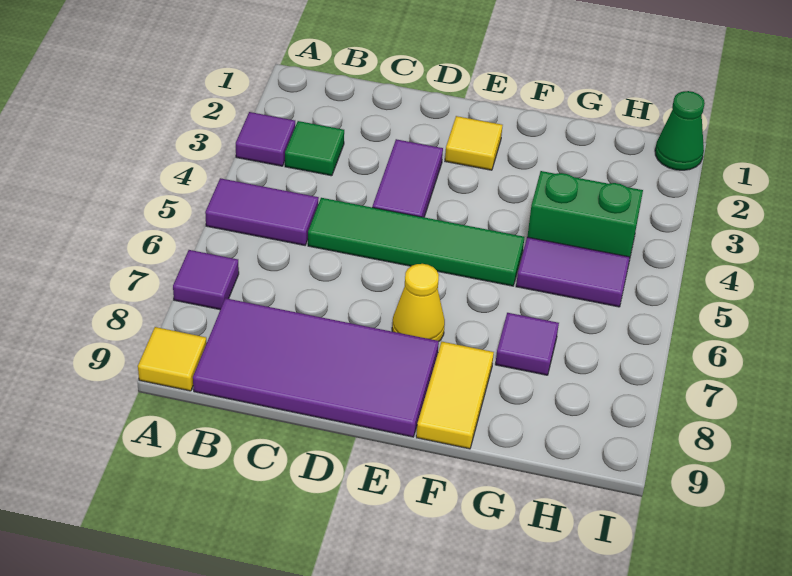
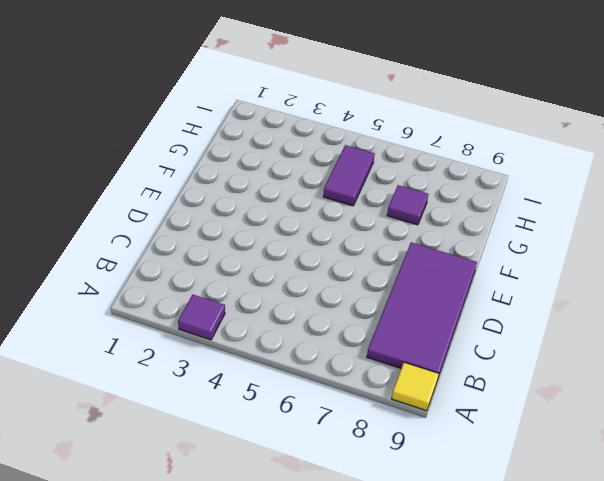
none -> purple 1x2 tile [205,178,319,245]
none -> purple 1x1 tile [173,250,239,310]
none -> green 1x1 tile [285,121,344,176]

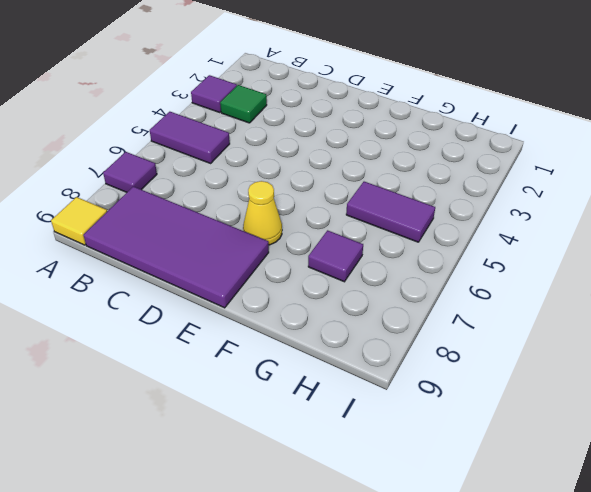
none -> green 1x4 tile [308,198,524,286]
none -> purple 1x2 tile [373,139,443,217]
none -> yellow 1x1 tile [445,116,503,170]

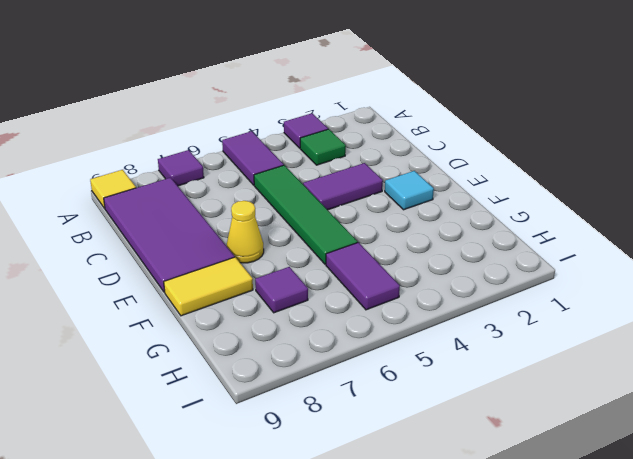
cyan 1x1 tile [385,171,434,210] -> yellow 1x1 tile [445,116,503,170]
none -> green 1x2 brick [527,171,643,257]
none -> green 1x1 cone [655,91,705,170]

